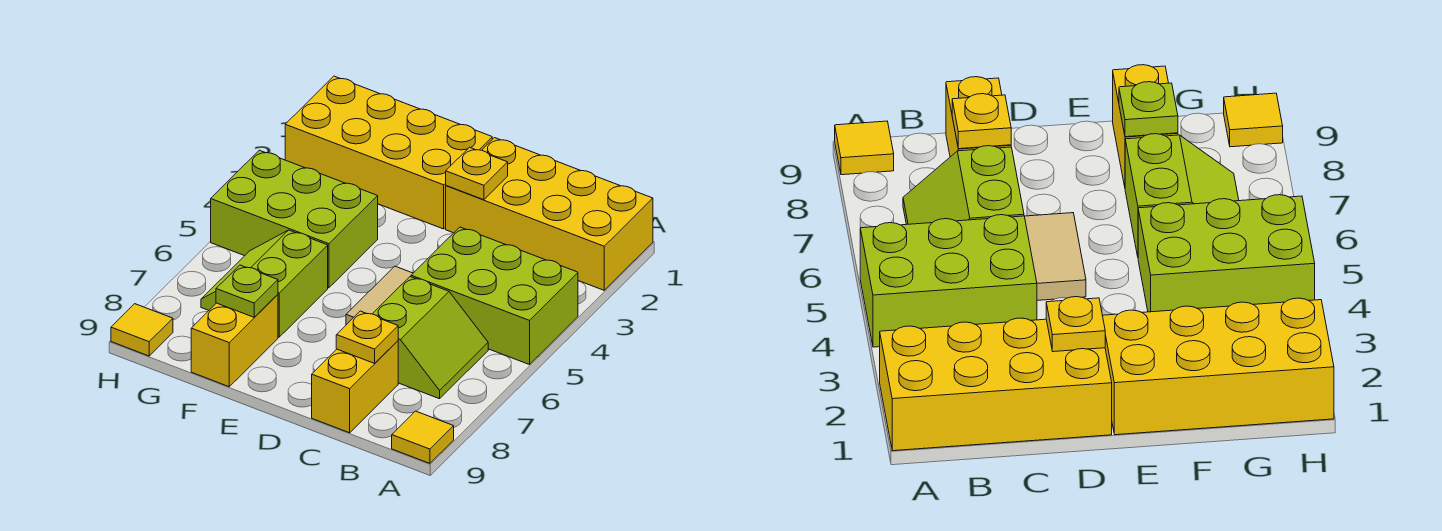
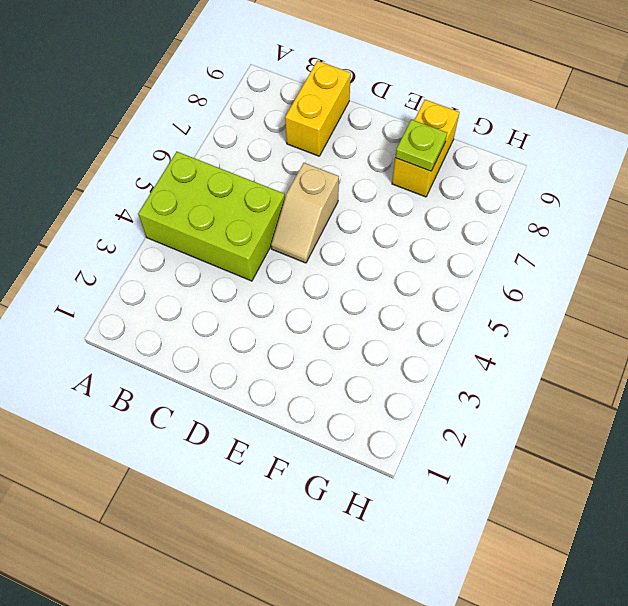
tan 1x2 slope [271,163,339,263] -> tan 1x2 tile [346,266,413,325]
none -> yellow 2x4 brick [446,138,653,290]
none -> yellow 1x1 tile [392,411,454,463]
none -> lime 2x2 slope [373,277,488,399]

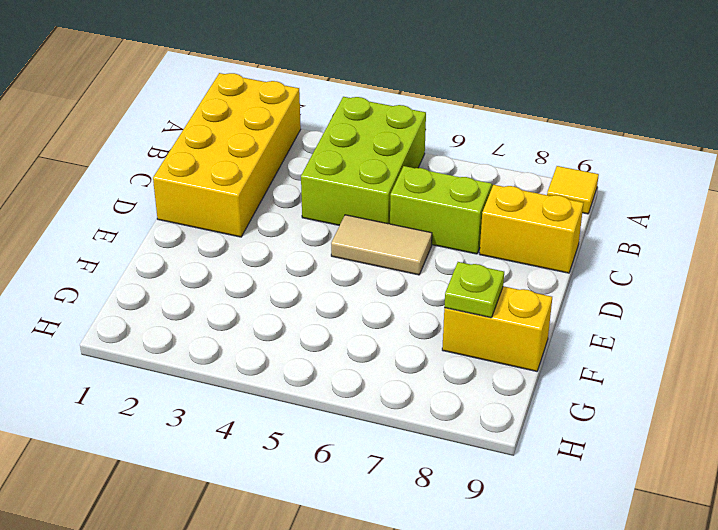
none -> yellow 2x4 brick [285,76,492,229]
none -> lime 2x3 brick [211,150,378,288]
none -> lime 2x2 slope [201,230,328,337]

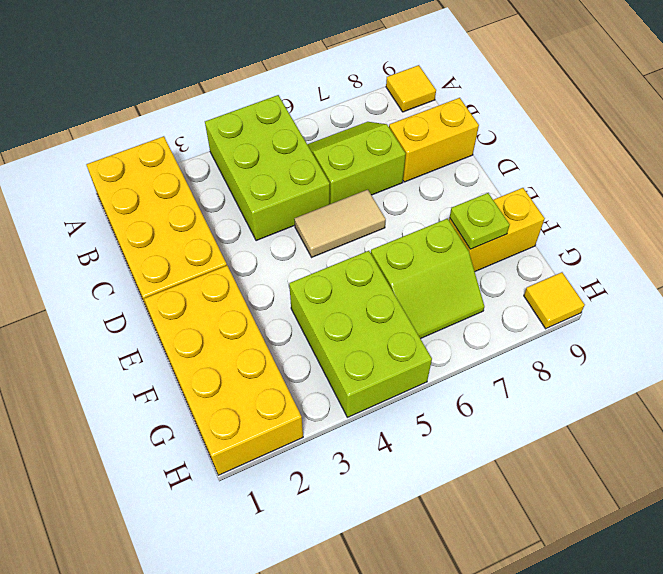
none -> yellow 1x1 plate [336,311,398,363]
none -> yellow 1x1 plate [446,147,508,200]

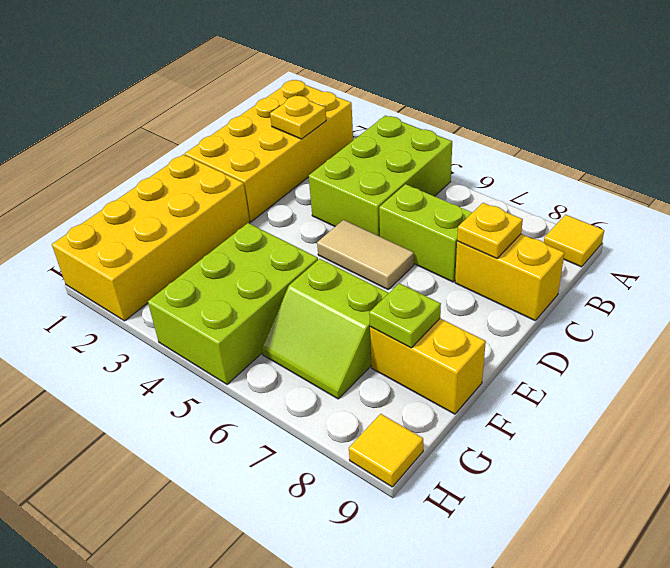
yellow 1x1 plate [270,95,326,139] -> yellow 1x1 plate moved to [446,147,508,200]

